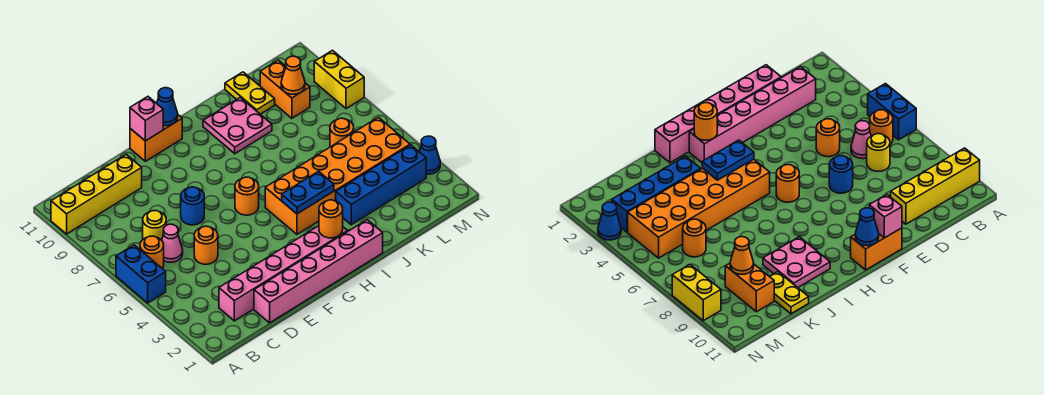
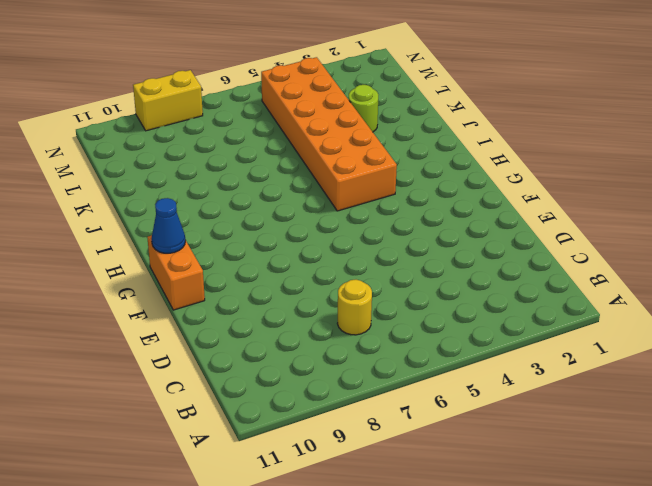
lime 1x1 round brick [349,85,378,132] -> blue 1x4 brick [336,145,426,225]
none -> blue 1x2 brick [116,245,166,303]
none -> yellow 1x4 brick [51,154,142,234]
none -> orange 1x1 round brick [140,236,164,269]

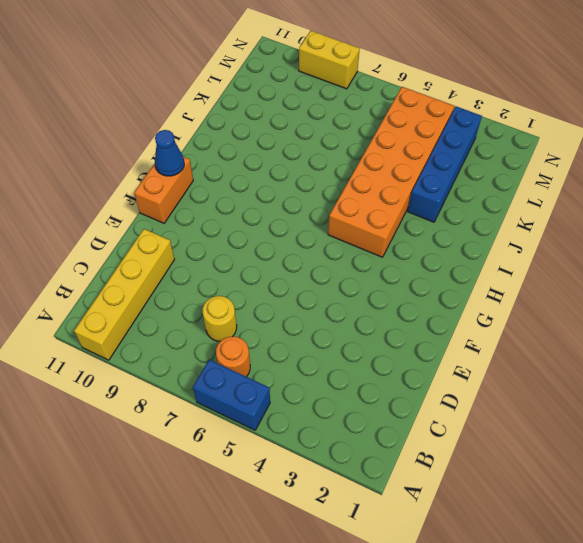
none -> pink 1x6 brick [219,226,348,321]
none -> pink 1x1 cone [162,224,183,262]
none -> pink 1x6 brick [254,220,383,323]

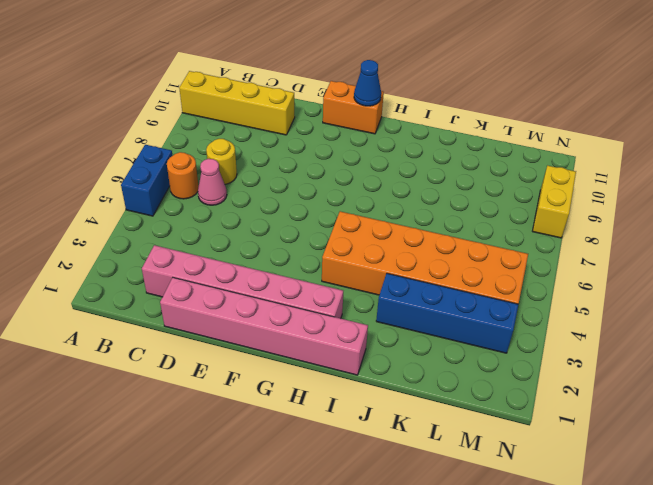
none -> orange 1x1 round brick [194,226,218,264]
none -> blue 1x1 round brick [181,187,204,225]
none -> orange 1x1 round brick [235,177,259,215]

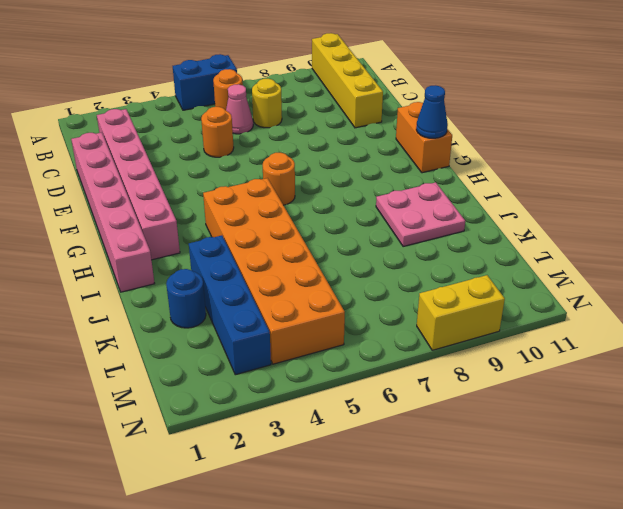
blue 1x1 round brick [166,269,206,328] -> blue 1x1 round brick moved to [181,187,204,225]
none -> yellow 1x2 plate [225,72,275,114]
none -> orange 1x1 round brick [330,118,354,147]
none -> orange 1x2 brick [260,60,310,118]

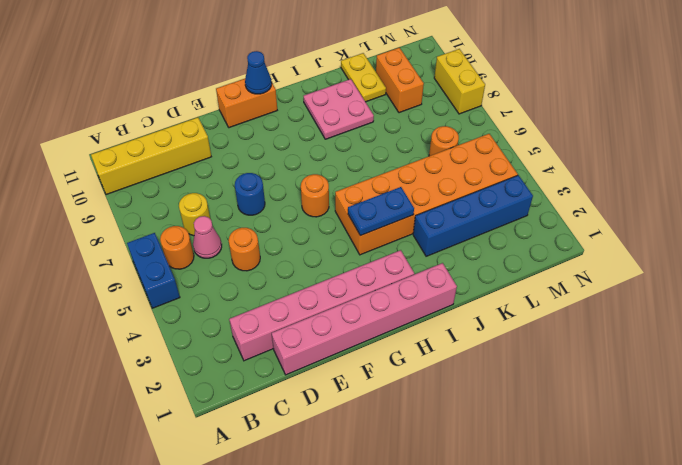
none -> blue 1x1 cone [420,136,440,174]
none -> pink 1x1 brick [130,97,163,141]
none -> orange 1x1 round brick [319,200,343,238]

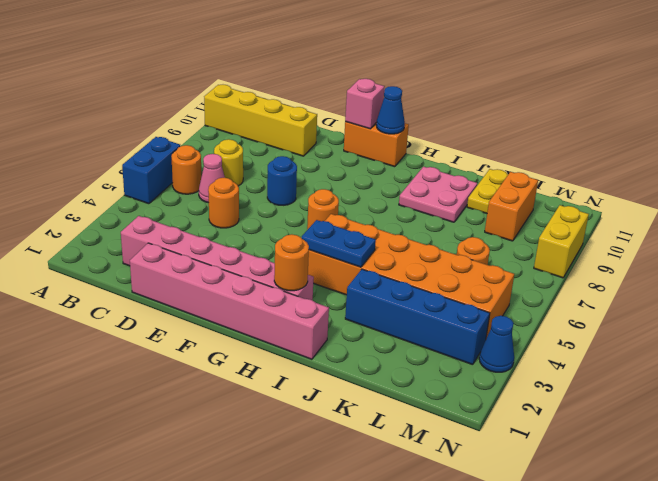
none -> orange 1x1 cone [281,56,305,94]

